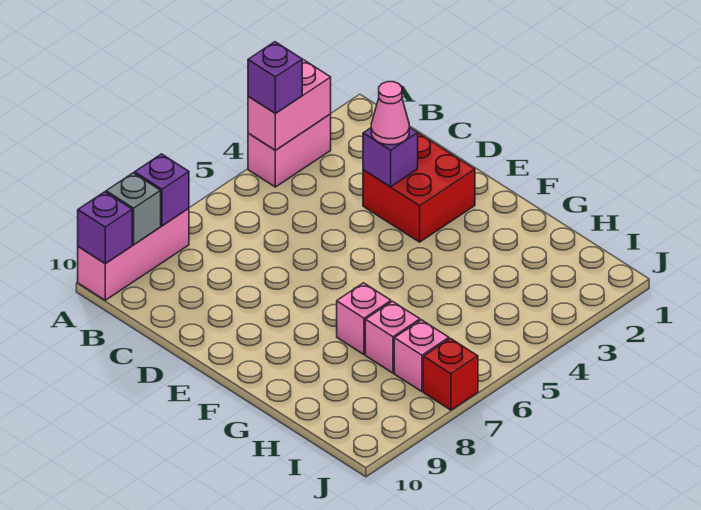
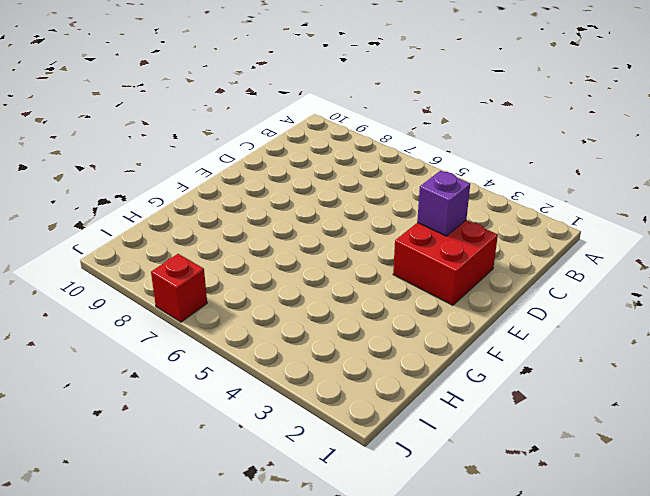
none -> pink 1x2 brick [248,114,331,187]
none -> pink 1x3 brick [78,208,189,300]
none -> pink 1x1 brick [337,283,391,355]

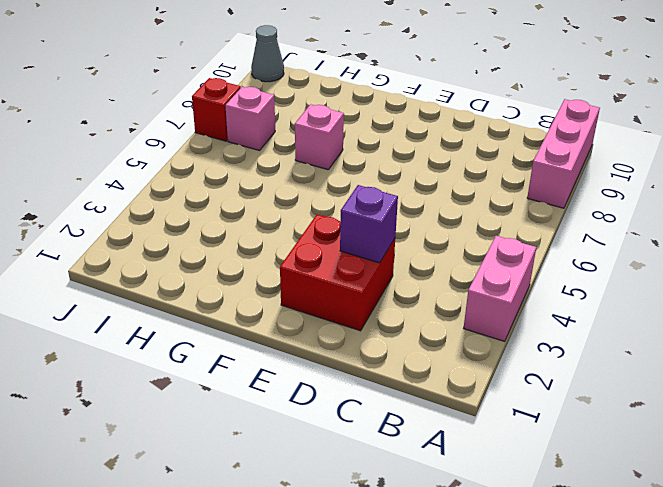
grey 1x1 cone [251,25,284,82] -> none
none -> pink 1x1 brick [365,301,420,373]
none -> pink 1x2 brick [248,60,331,150]
none -> purple 1x1 brick [135,154,189,226]

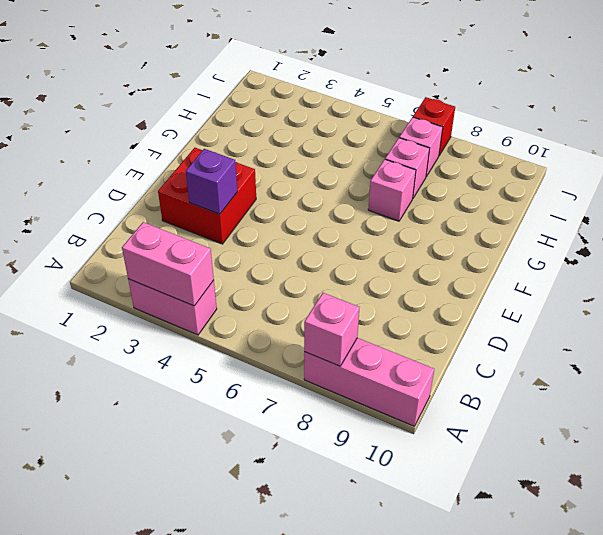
pink 1x1 brick [304,293,359,366] -> purple 1x1 brick [135,154,189,226]
none -> grey 1x1 brick [106,173,161,244]
none -> purple 1x1 brick [78,192,132,264]
none -> purple 1x1 brick [248,42,302,114]

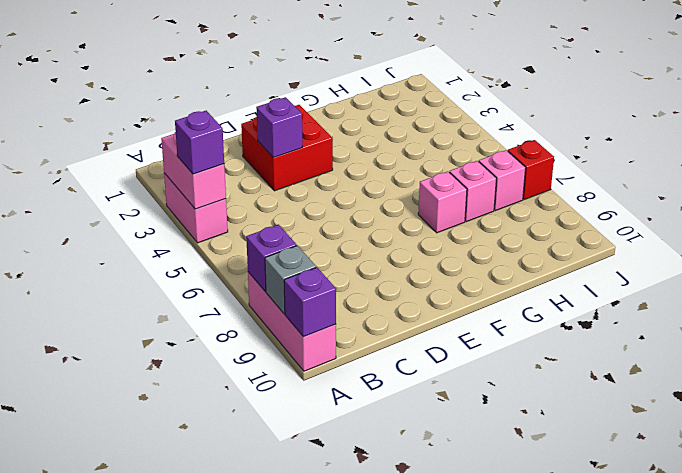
none -> pink 1x1 cone [371,82,409,145]

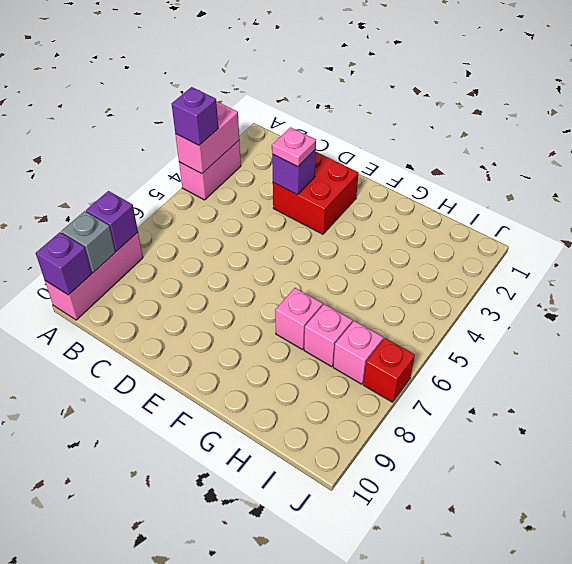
pink 1x1 plate [272,127,316,167] -> pink 1x1 cone [371,82,409,145]

